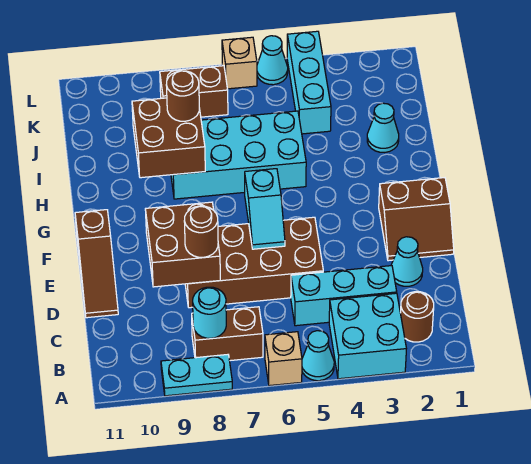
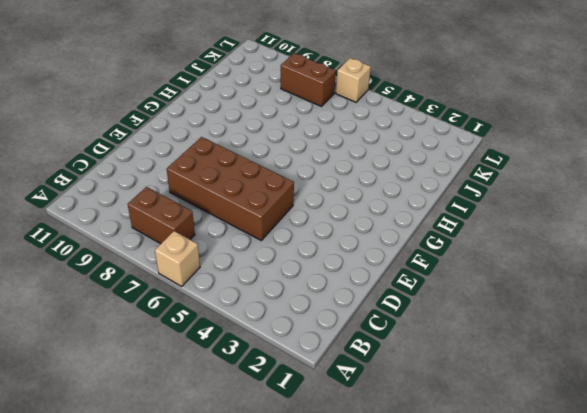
none -> cyan 2x2 brick [329,293,406,379]
none -> cyan 1x1 cone [302,331,334,381]
none -> cyan 1x2 plate [161,355,232,396]

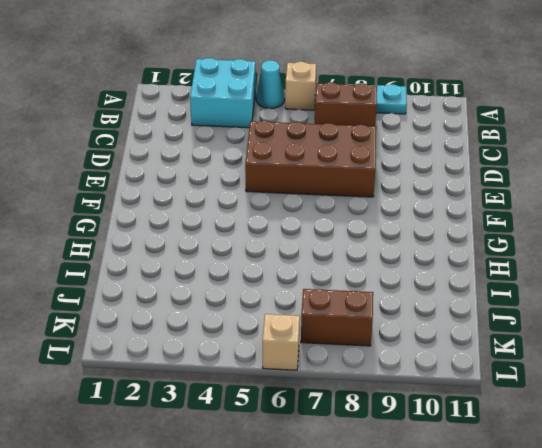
none -> brown 1x1 round brick [400,292,434,342]
none -> cyan 1x3 brick [291,266,397,326]
none -> cyan 1x1 cone [391,237,423,286]

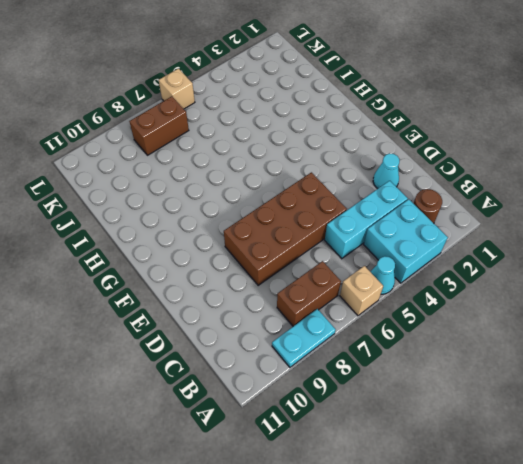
none -> brown 1x3 slope [75,210,118,318]
none -> brown 2x2 slope [379,178,454,261]
none -> cyan 2x4 brick [171,111,306,199]

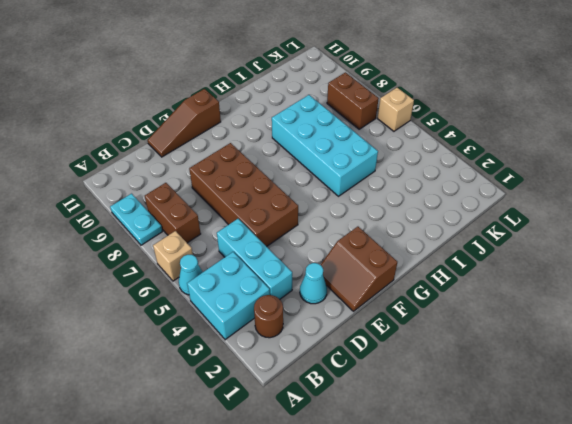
none -> cyan 1x1 cone [367,103,399,152]
none -> cyan 1x3 brick [287,31,331,134]
none -> cyan 1x1 cone [257,36,288,85]

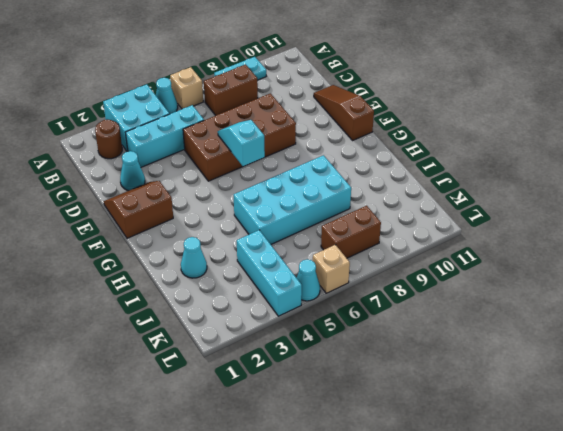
none -> cyan 1x1 round brick [193,287,226,338]
none -> brown 2x2 brick [145,202,220,287]
none -> brown 2x2 brick [132,98,205,178]

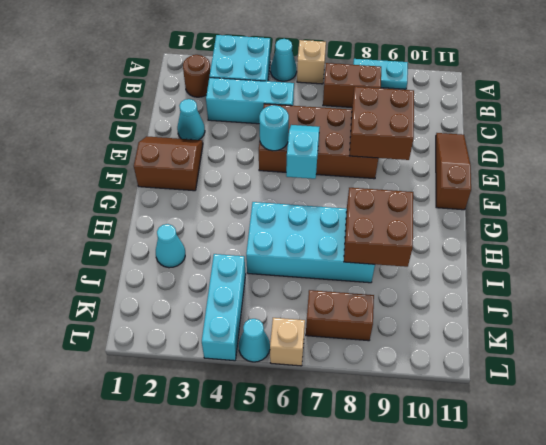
cyan 1x1 round brick [259,105,289,151] -> cyan 1x1 round brick moved to [193,287,226,338]
none -> brown 1x1 round brick [184,206,218,257]
none -> brown 1x1 round brick [166,71,199,121]

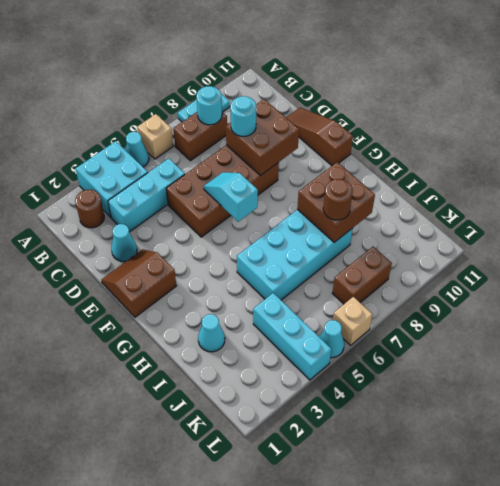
cyan 1x1 round brick [230,96,256,136] -> brown 1x1 round brick [184,206,218,257]

